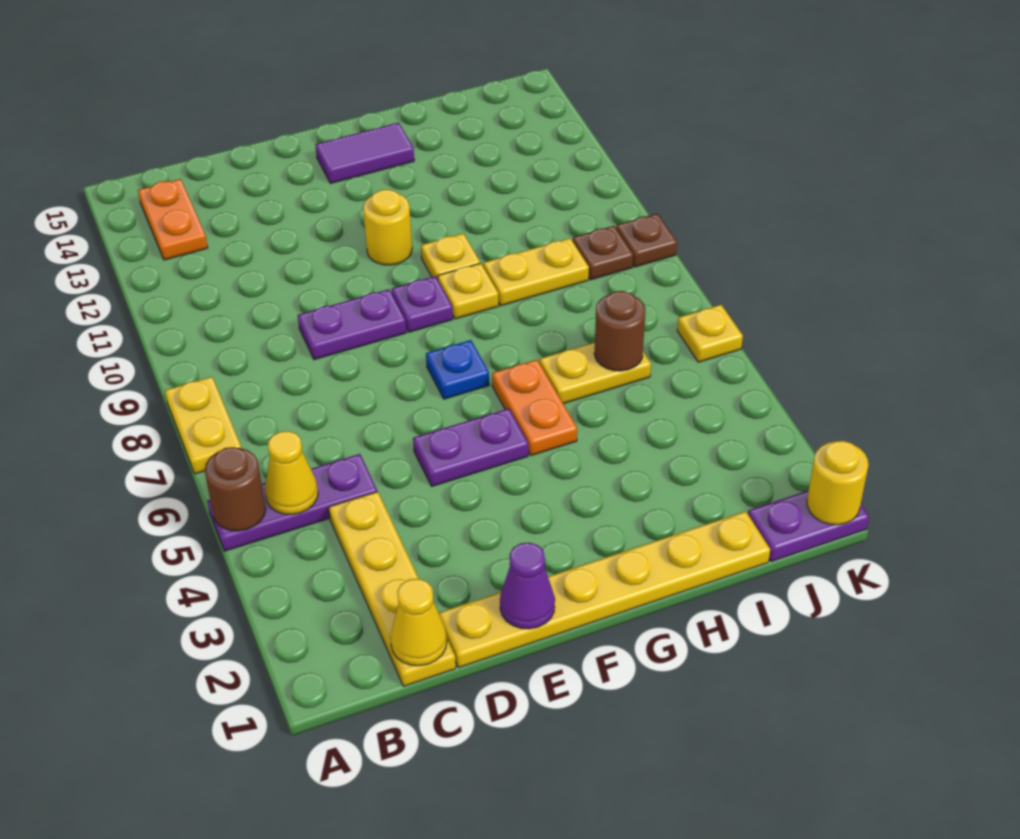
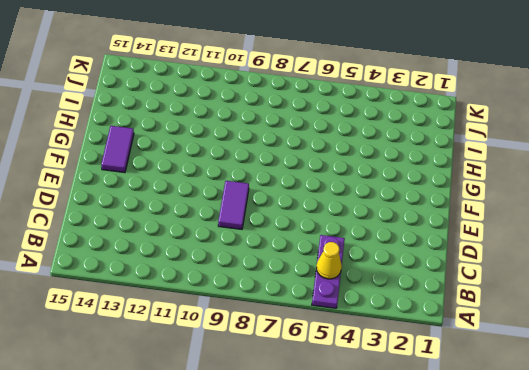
purple 1x2 tile [218,181,249,229] -> purple 1x2 plate [298,289,406,360]
none -> yellow 1x2 plate [165,377,241,474]
none -> orange 1x2 plate [138,179,208,260]
none -> yellow 1x4 plate [329,492,456,686]

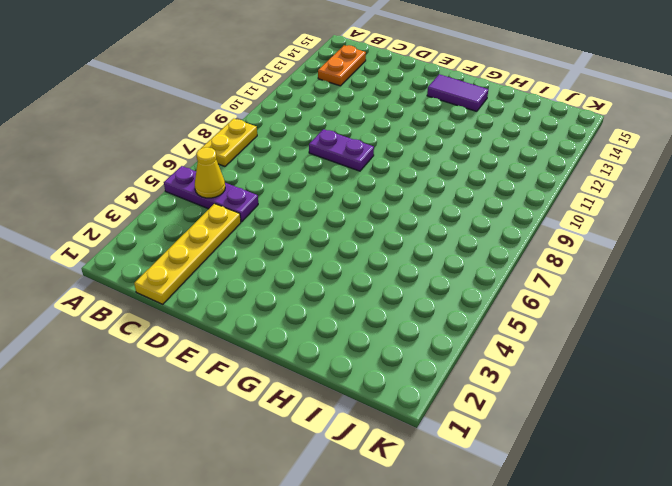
none -> yellow 1x6 plate [439,511,770,668]
none -> purple 1x2 plate [413,409,528,486]
none -> blue 1x1 plate [426,340,489,399]

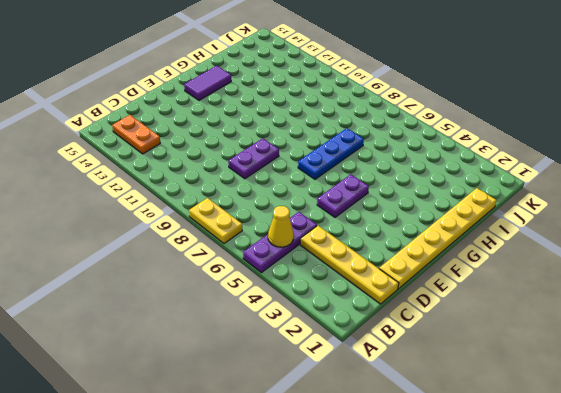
blue 1x3 plate [298,128,364,179] -> blue 1x1 plate [426,340,489,399]
none -> purple 1x1 plate [392,276,453,332]
none -> yellow 1x1 round brick [363,189,412,265]
none -> orange 1x2 plate [492,360,577,456]

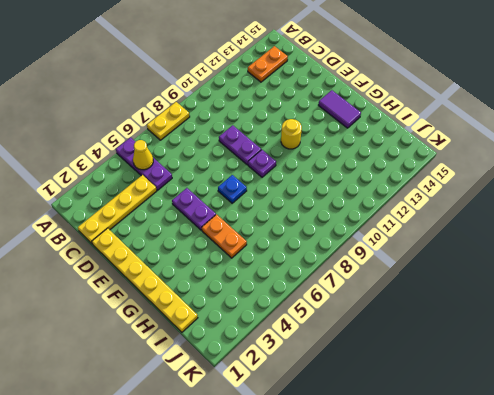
orange 1x2 plate [202,215,247,258] -> orange 1x2 plate turned to [492,360,577,456]
none -> yellow 1x1 plate [438,263,499,319]
none -> yellow 1x1 plate [421,233,480,280]
none -> yellow 1x2 plate [540,342,651,404]

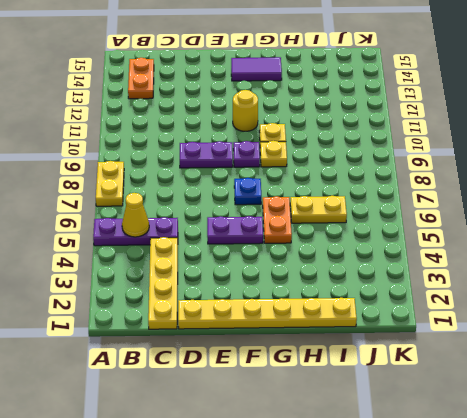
none -> yellow 1x2 plate [483,238,589,306]
none -> purple 1x2 plate [748,491,869,562]
none -> brown 1x1 plate [572,226,633,280]

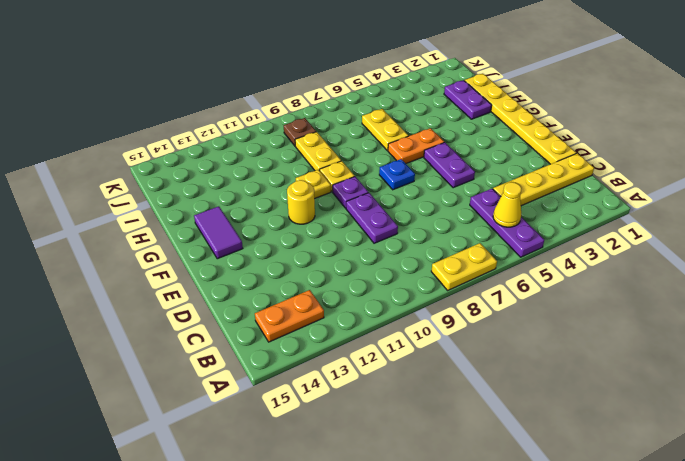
purple 1x2 plate [444,80,492,119] -> purple 1x2 plate moved to [748,491,869,562]
none -> yellow 1x1 plate [677,305,743,362]
none -> brown 1x1 plate [616,214,677,267]
none -> brown 1x1 round brick [205,447,266,531]

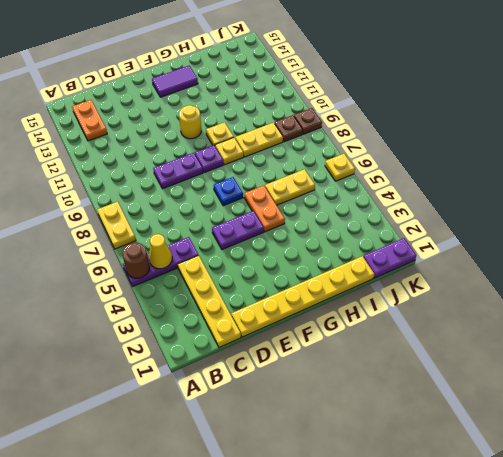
none -> yellow 1x1 cone [390,579,447,666]
none -> purple 1x1 cone [500,543,555,629]
none -> brown 1x1 round brick [594,291,645,371]

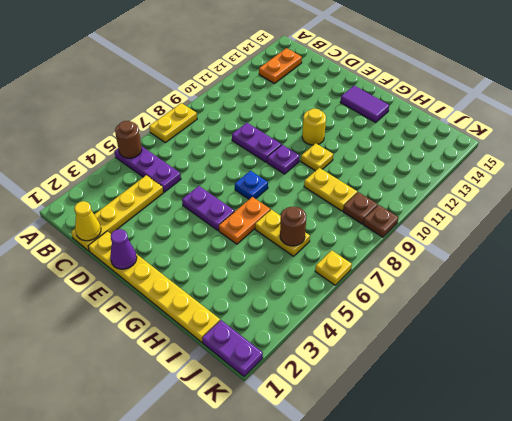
none -> yellow 1x1 plate [438,263,499,319]
none -> yellow 1x1 cone [265,431,318,515]
none -> yellow 1x1 round brick [807,441,868,525]

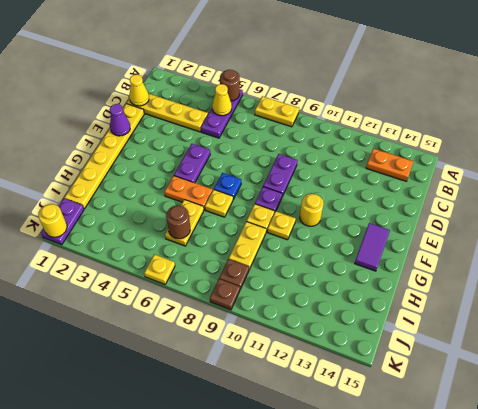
yellow 1x1 plate [205,190,233,217] -> none

